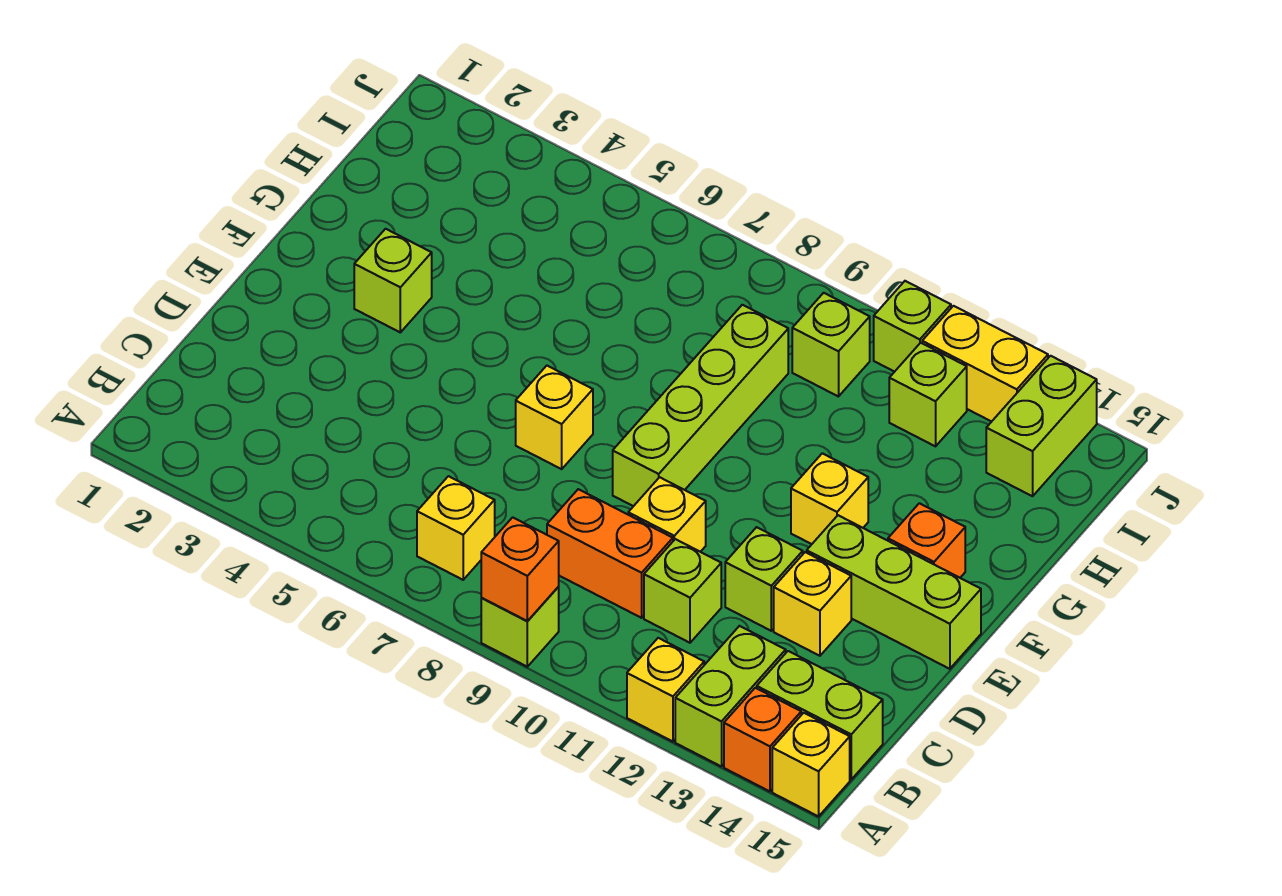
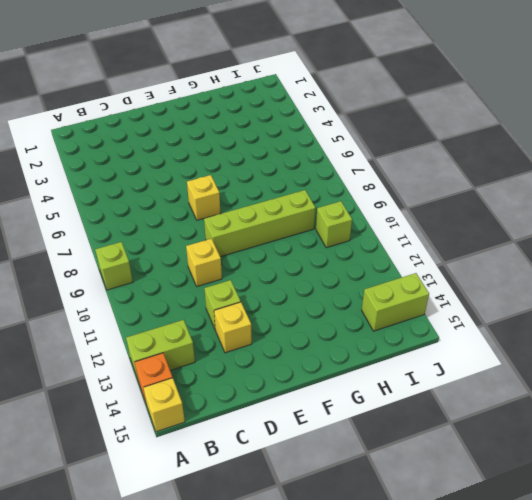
none -> yellow 1x1 brick [627,638,704,742]
none -> yellow 1x1 brick [417,476,495,580]
none -> lime 1x2 brick [757,651,883,779]

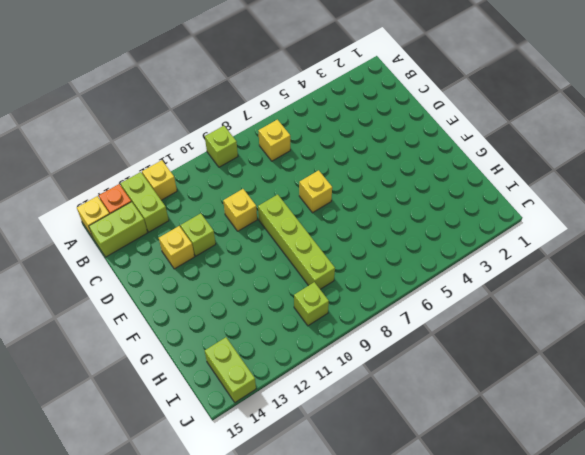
none -> orange 1x2 brick [547,489,673,618]
none -> lime 1x1 brick [644,539,721,643]
none -> lime 1x3 brick [807,515,981,669]

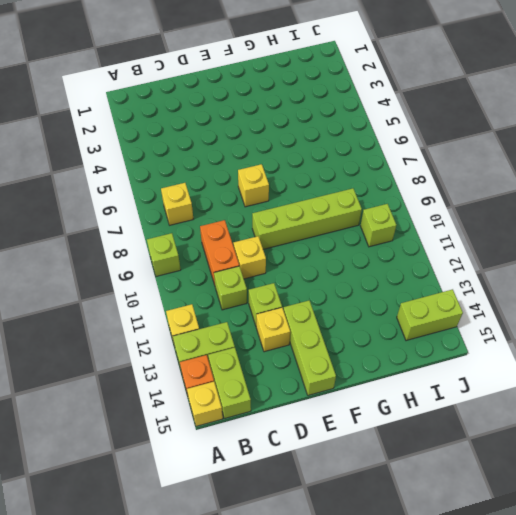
none -> lime 1x1 brick [354,229,432,332]
none -> yellow 1x1 brick [791,453,868,544]
none -> orange 1x1 brick [888,503,965,578]

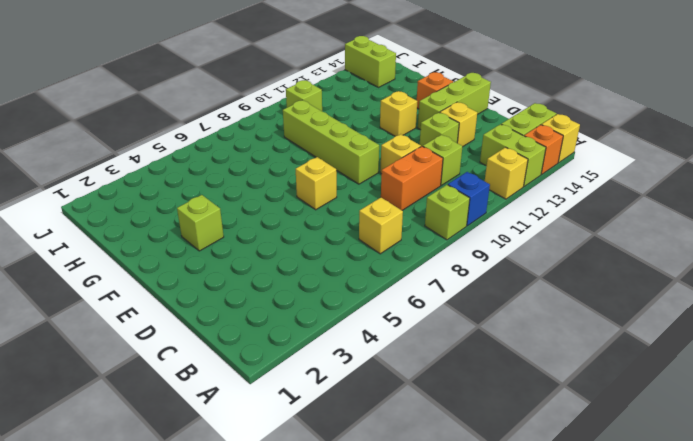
blue 1x1 brick [448,172,490,226] -> none
none -> lime 1x1 brick [889,343,967,446]
none -> lime 1x1 brick [874,281,951,372]
none -> yellow 1x2 brick [922,306,1048,422]

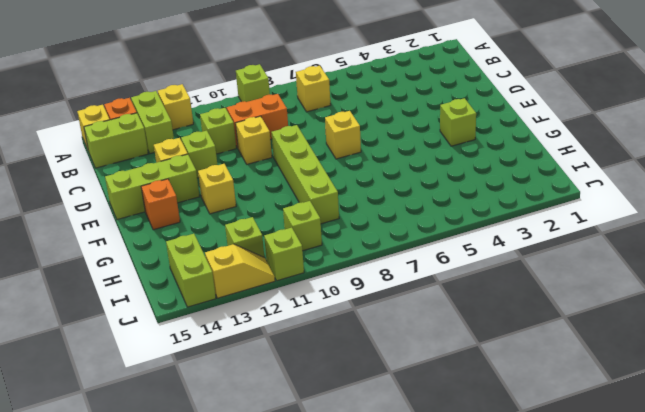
yellow 1x2 slope [205,244,275,298] -> yellow 1x2 brick [922,306,1048,422]
none -> orange 1x1 brick [481,517,559,621]

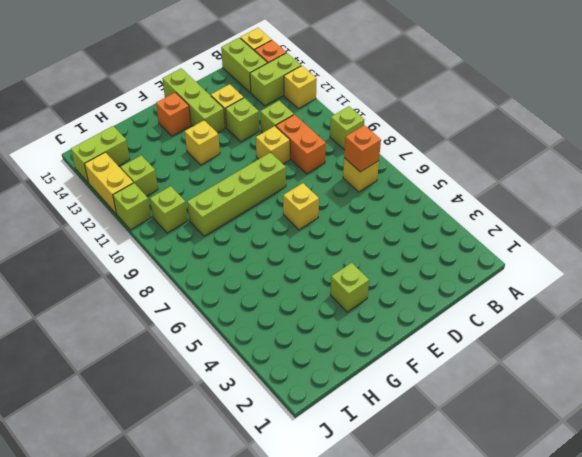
orange 1x1 brick [344,125,381,172] -> orange 1x1 brick moved to [481,517,559,621]

